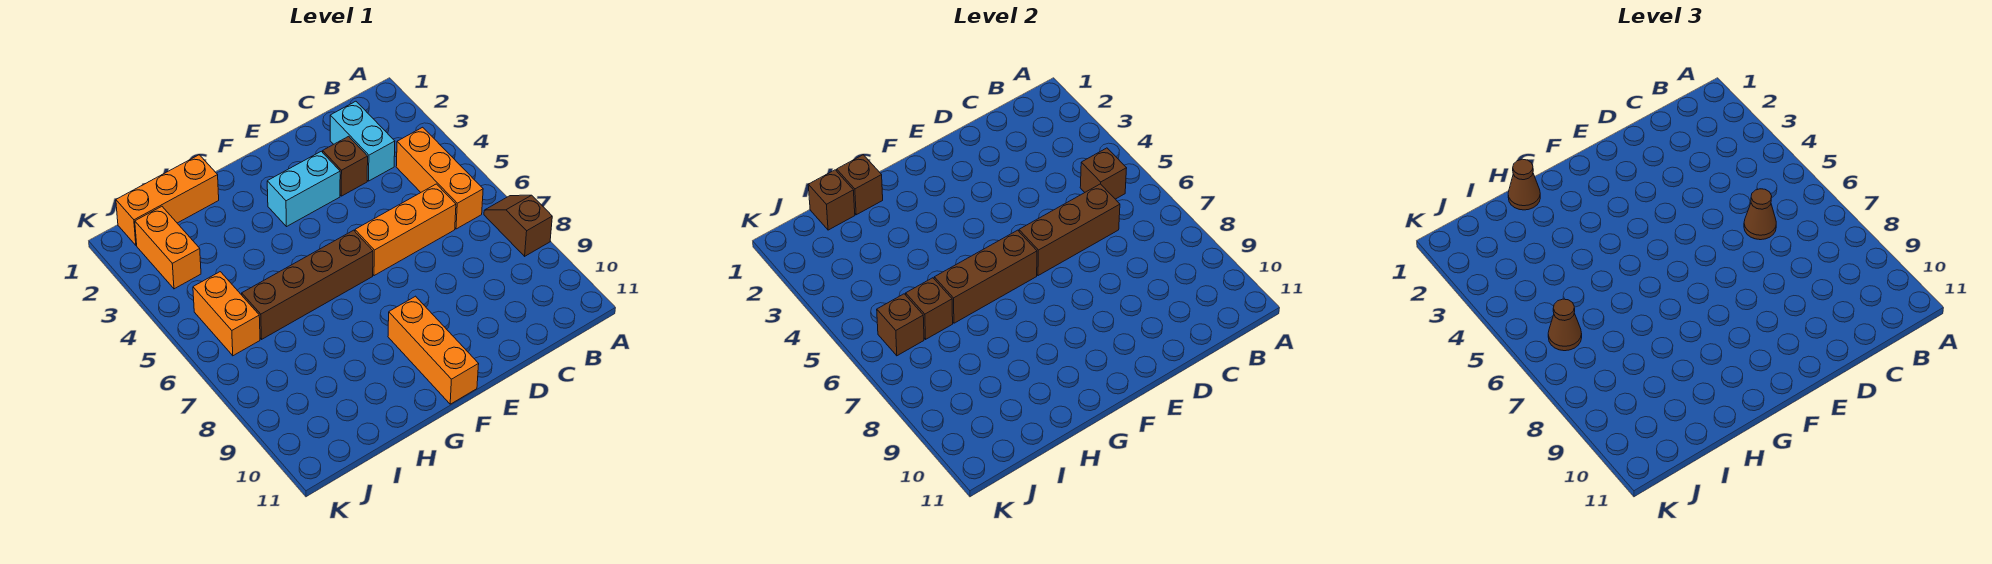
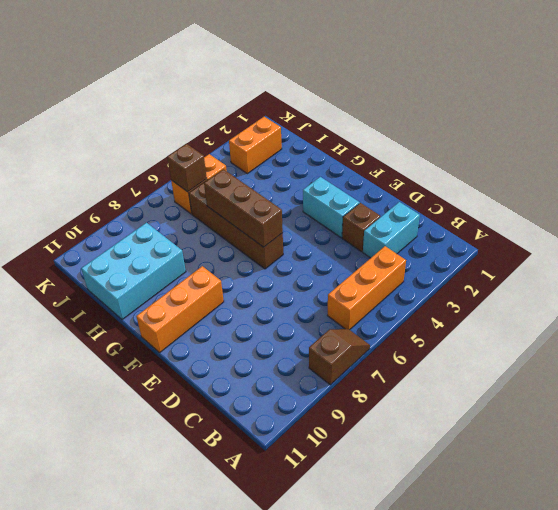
cyan 2x3 brick [81,223,186,320] -> none
none -> orange 1x3 brick [355,184,456,276]
none -> orange 1x3 brick [116,155,219,245]
none -> brown 1x1 brick [1080,148,1127,199]

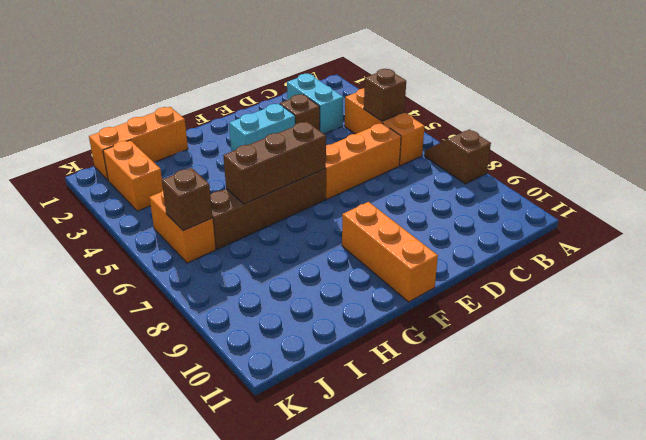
none -> brown 1x3 brick [1019,184,1120,276]
none -> brown 1x1 brick [837,155,883,215]
none -> brown 1x1 brick [808,170,855,230]

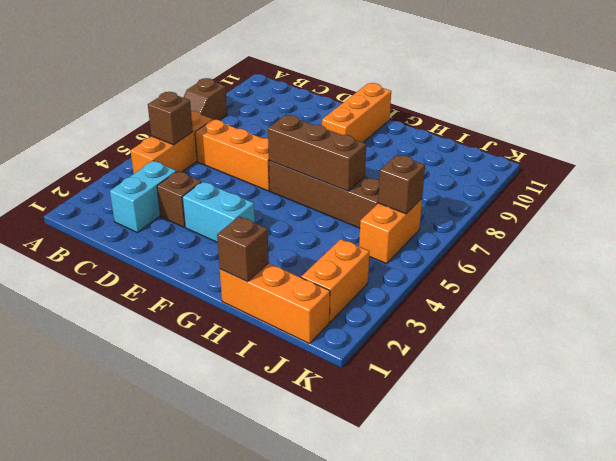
none -> brown 1x3 brick [1019,184,1120,276]
none -> brown 1x1 brick [808,170,855,230]
none -> brown 1x1 brick [906,278,953,339]

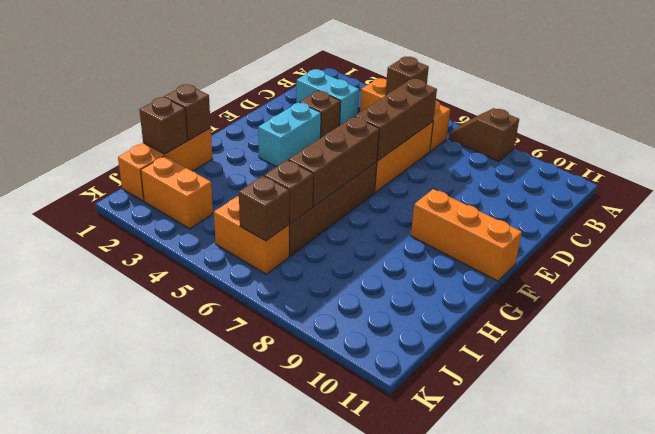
none -> brown 1x1 cone [1744,189,1776,240]
none -> brown 1x1 cone [1508,159,1540,210]
none -> brown 1x1 cone [1548,299,1582,351]

